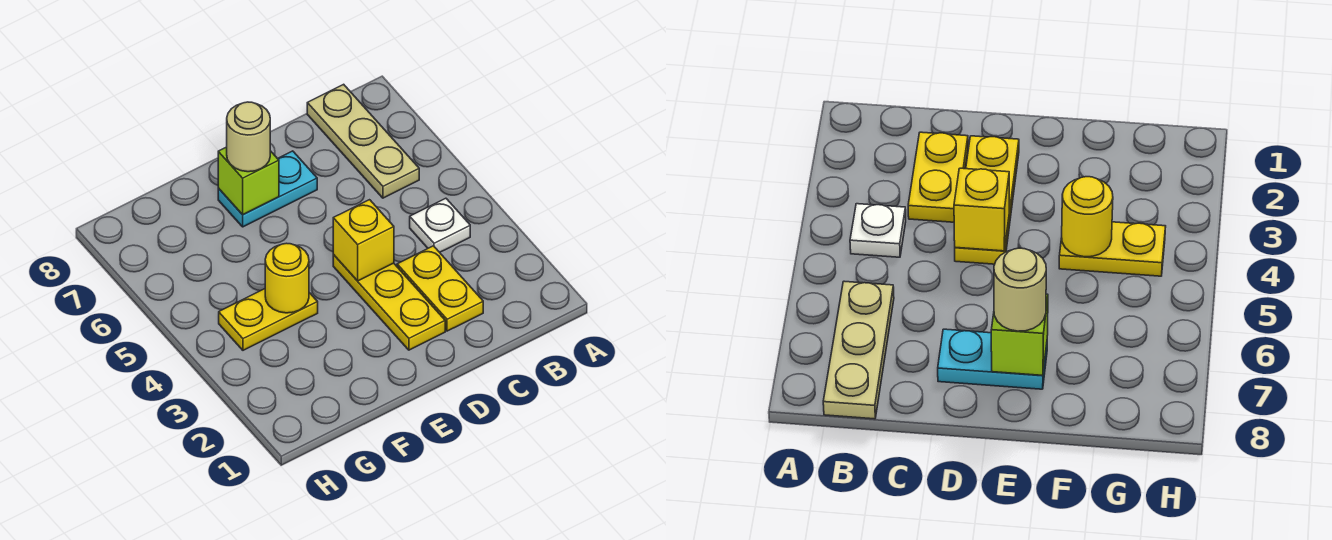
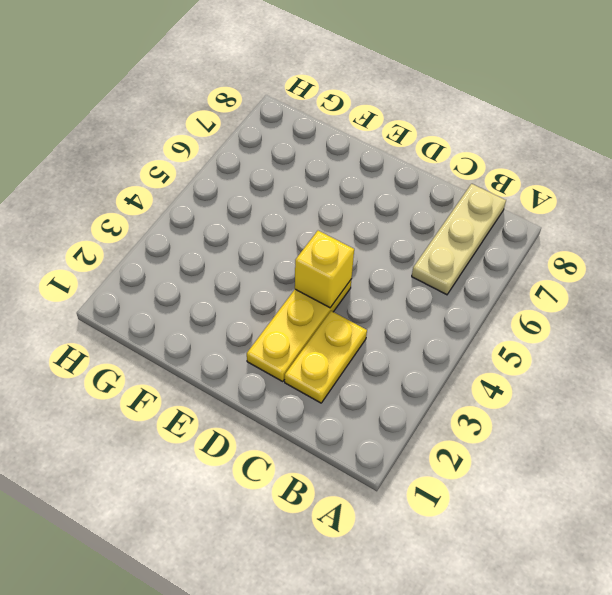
none -> white 1x1 plate [410,198,470,252]
none -> cyan 1x2 plate [218,151,317,227]

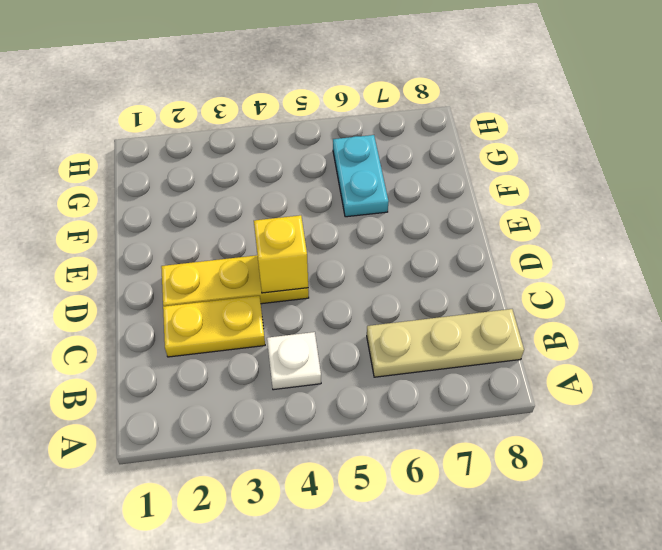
cyan 1x2 plate [333,135,389,217] -> cyan 1x2 plate moved to [218,151,317,227]
none -> yellow 1x2 plate [219,289,318,350]
none -> lime 1x1 brick [218,147,279,215]

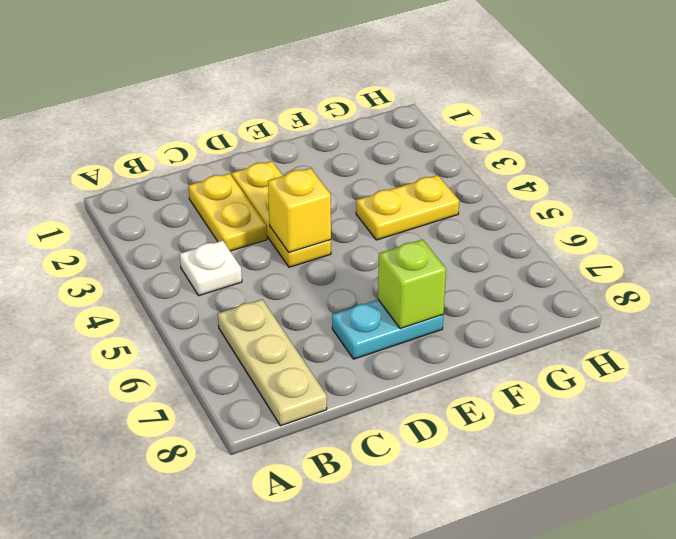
none -> yellow 1x1 round brick [265,243,309,313]
none -> tan 1x1 round brick [227,102,270,172]

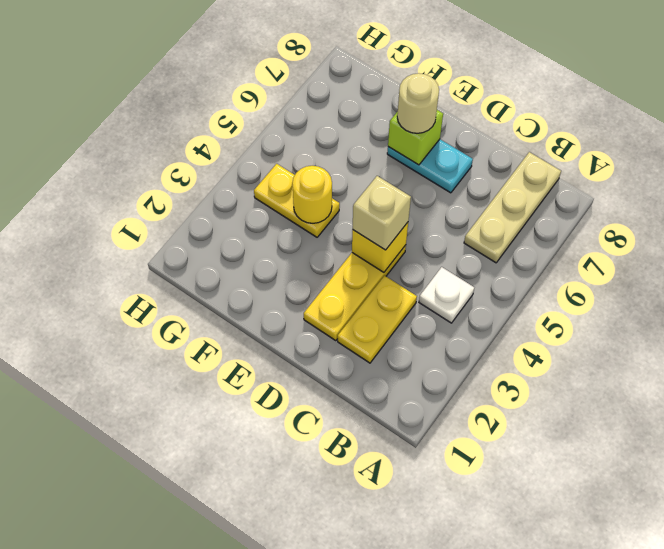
tan 1x1 brick [353,176,411,250] -> none

